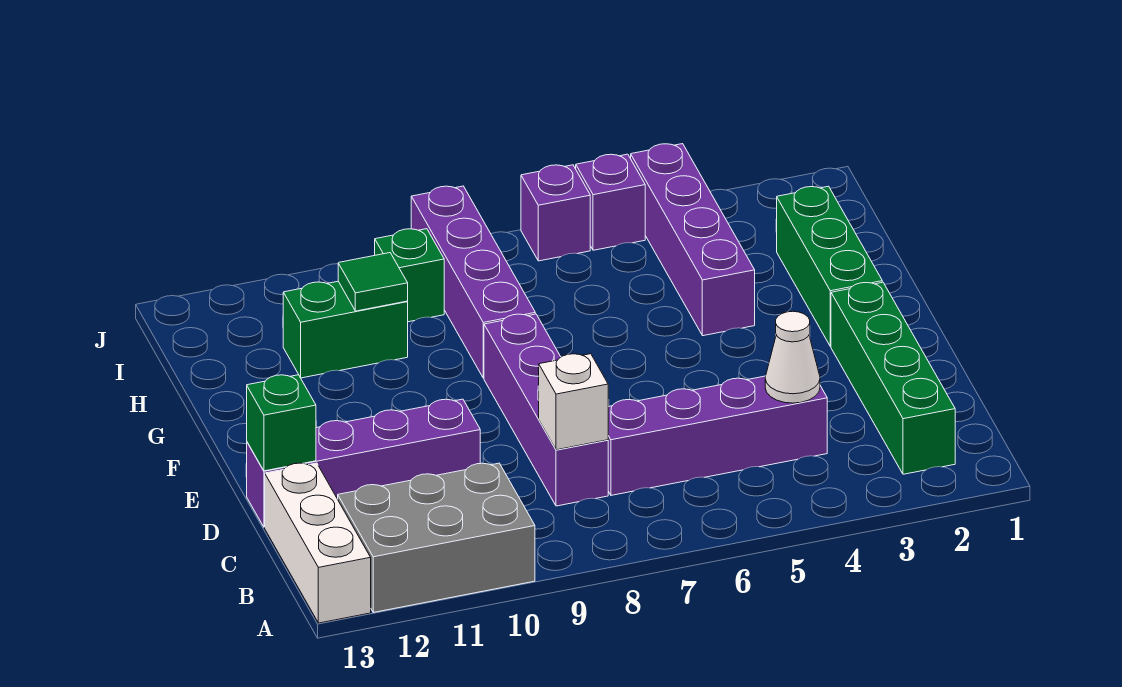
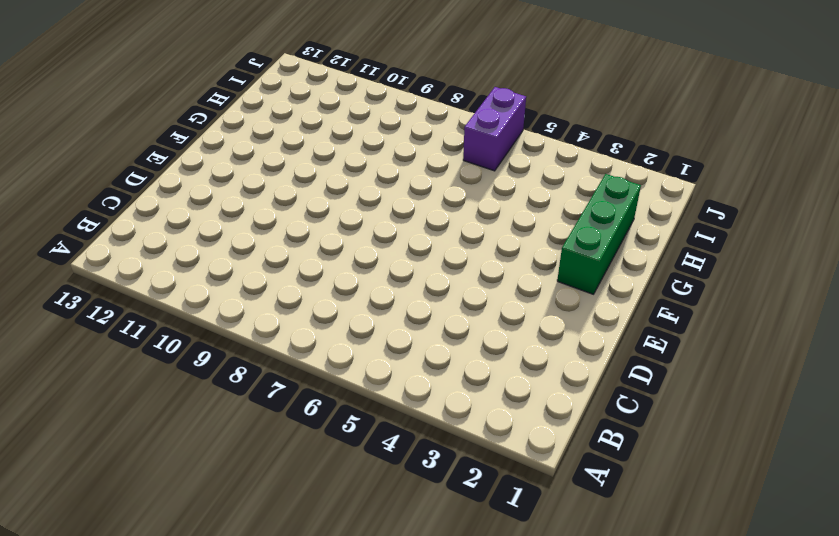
purple 1x2 brick [463,87,526,171] -> purple 1x1 brick [521,165,590,261]
none -> grey 2x3 brick [338,463,535,612]
none -> white 1x3 brick [265,463,371,623]
none -> green 1x4 brick [831,282,955,474]

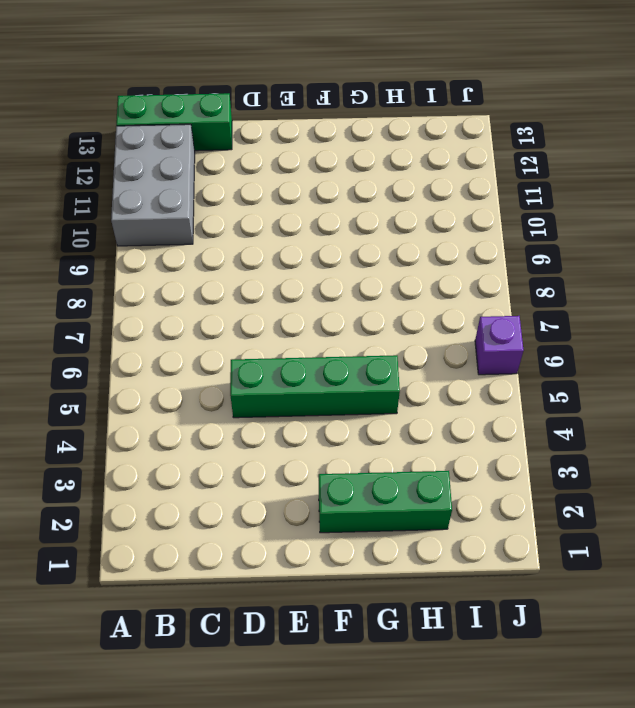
green 1x3 brick [116,93,232,151] -> white 1x3 brick [265,463,371,623]
green 1x4 brick [230,355,400,418] -> green 1x4 brick moved to [831,282,955,474]
none -> purple 1x4 brick [608,376,827,495]
none -> purple 1x4 brick [484,314,608,506]
none -> purple 1x4 brick [247,399,480,527]

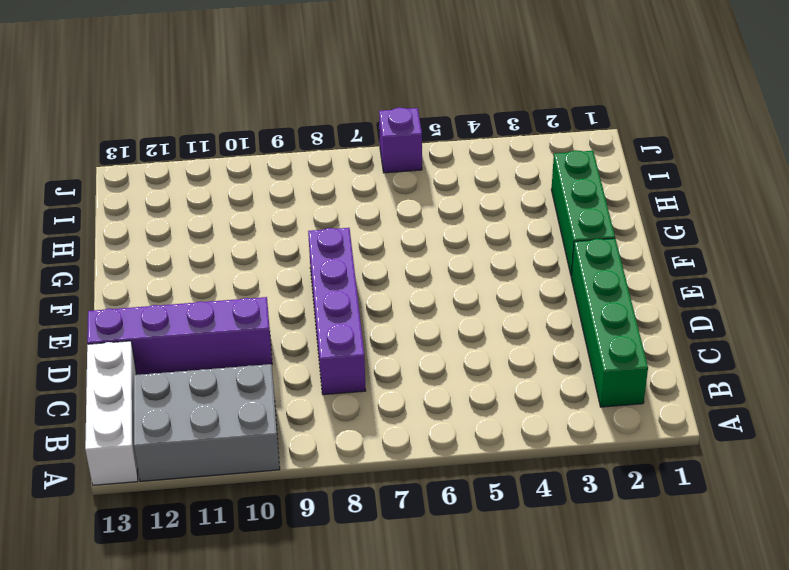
none -> purple 1x4 brick [608,376,827,495]
none -> purple 1x4 brick [631,144,755,336]
none -> purple 1x4 brick [411,186,535,378]

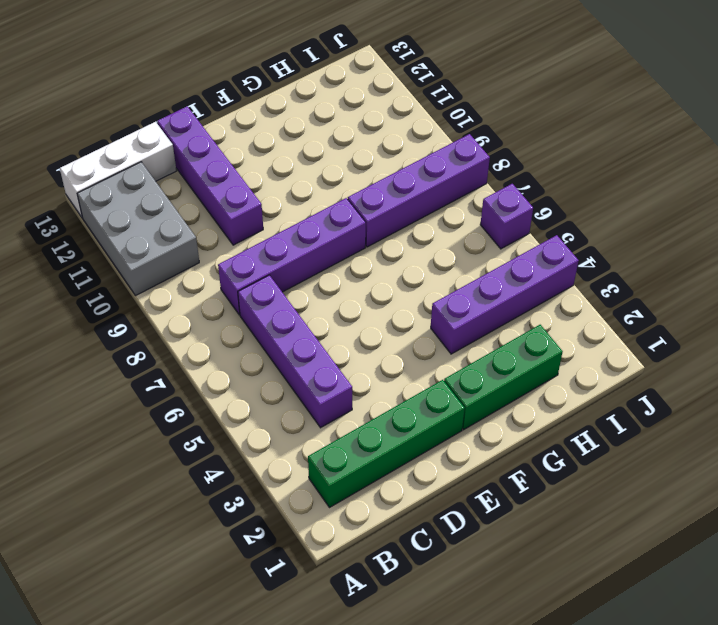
none -> green 1x2 brick [283,281,408,378]
none -> green 1x1 brick [375,229,444,322]
none -> purple 1x1 brick [576,154,645,250]

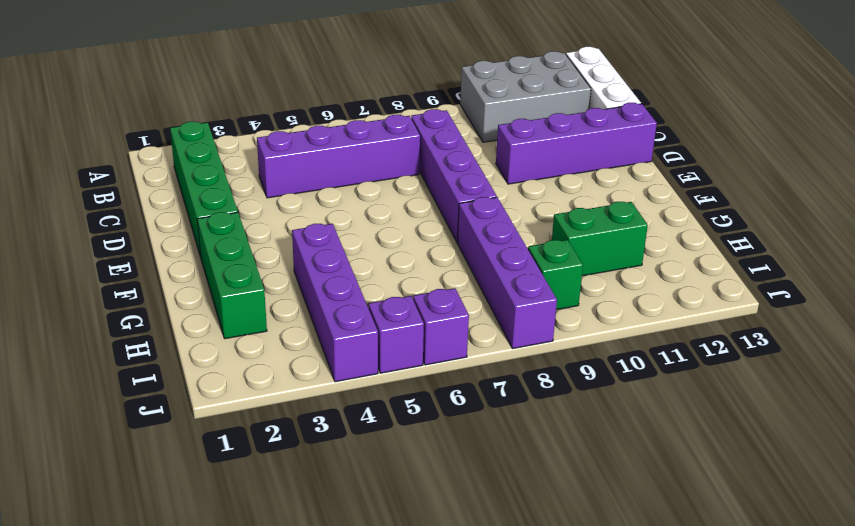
none -> white 1x1 cone [765,311,820,403]
none -> white 1x1 brick [539,354,608,450]
none -> green 1x1 brick [247,375,316,471]

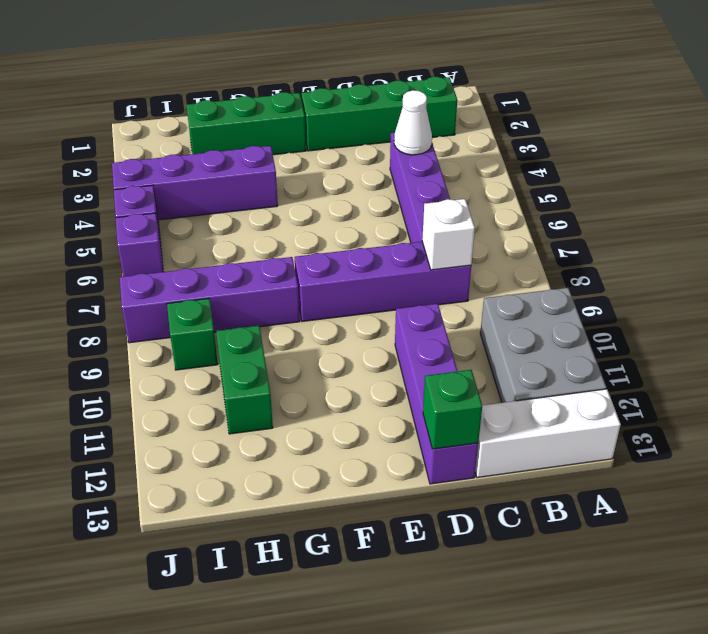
none -> green 1x1 tile [338,253,408,311]

